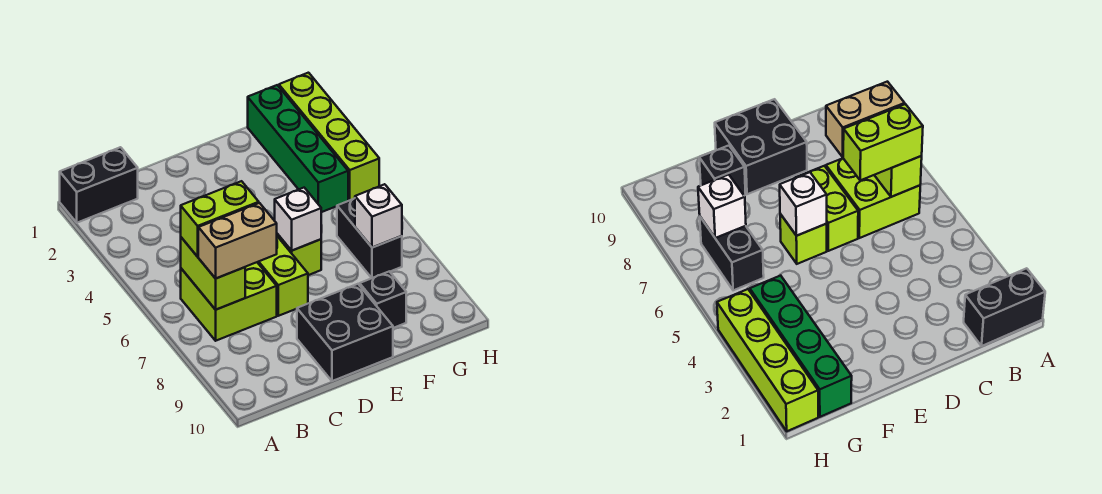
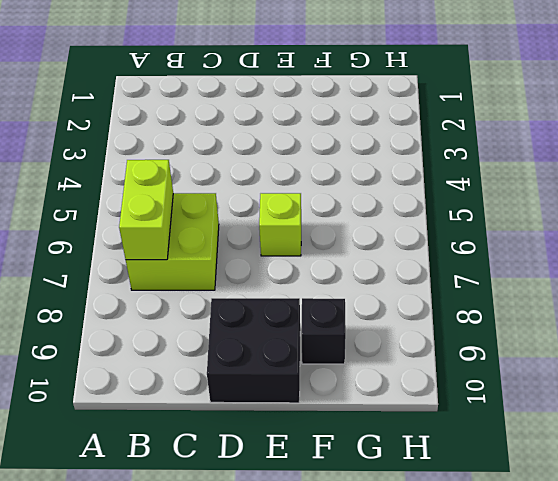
none -> black 1x2 brick [60,147,138,223]
none -> lime 1x2 brick [257,236,308,316]
none -> green 1x4 brick [248,85,348,212]

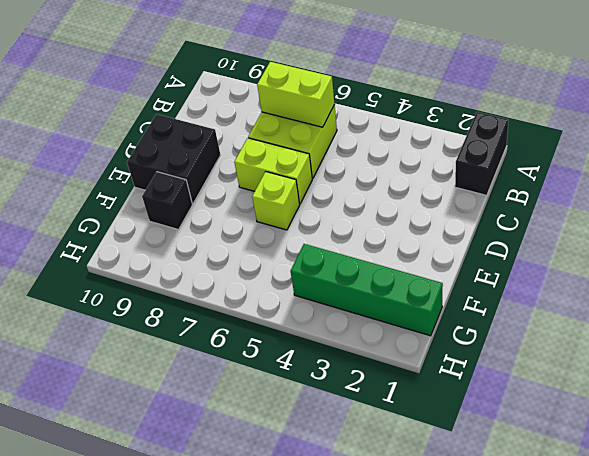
none -> black 1x2 brick [337,198,402,278]
none -> lime 1x4 brick [279,73,379,200]
none -> white 1x1 brick [275,188,321,251]

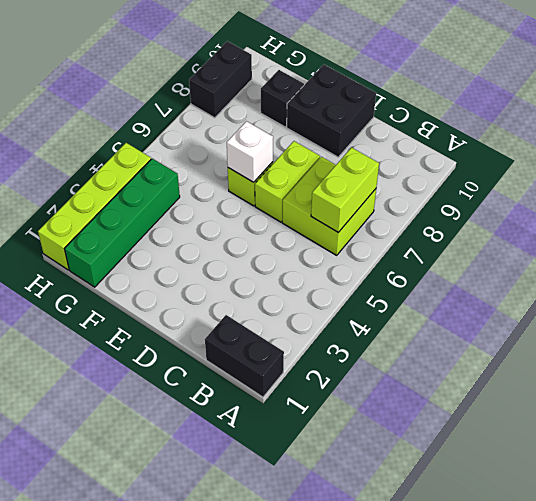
black 1x2 brick [189,41,252,118] -> black 1x2 brick moved to [337,198,402,278]
none -> white 1x1 brick [355,184,402,248]
none -> lime 1x2 brick [181,181,259,257]
none -> tan 1x2 brick [198,203,277,279]

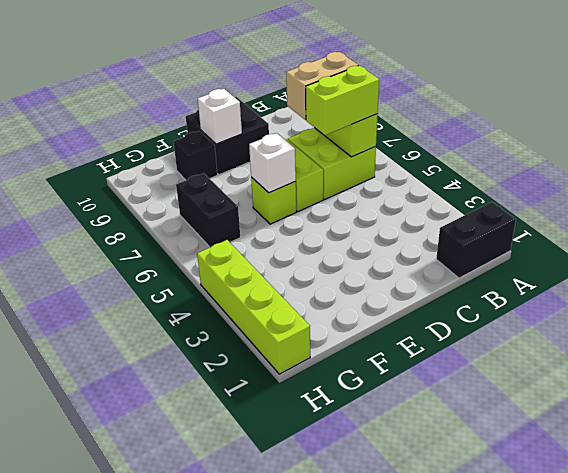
white 1x1 brick [198,89,242,144] -> white 1x1 brick moved to [355,184,402,248]
none -> green 1x4 brick [248,85,348,212]

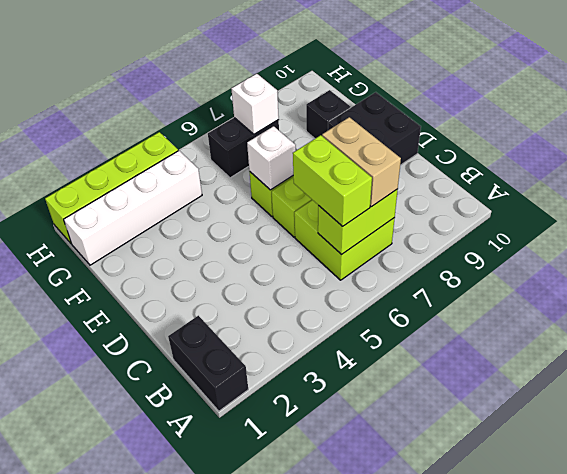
white 1x4 brick [64,151,202,265] -> green 1x4 brick [248,85,348,212]

